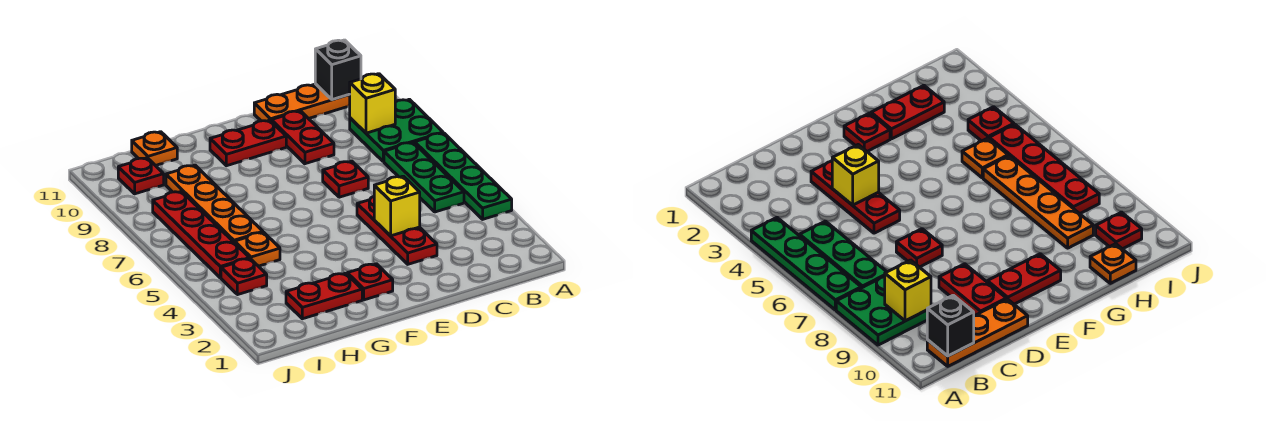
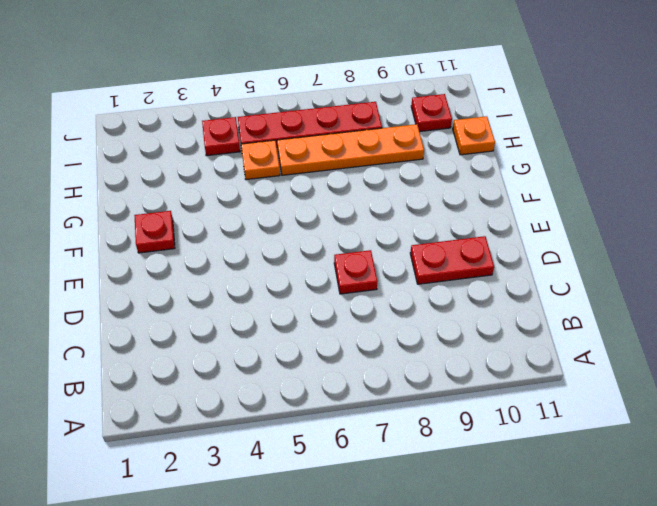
none -> green 1x4 plate [415,133,512,219]
none -> green 2x2 plate [350,99,443,162]
none -> green 1x3 plate [384,143,464,212]

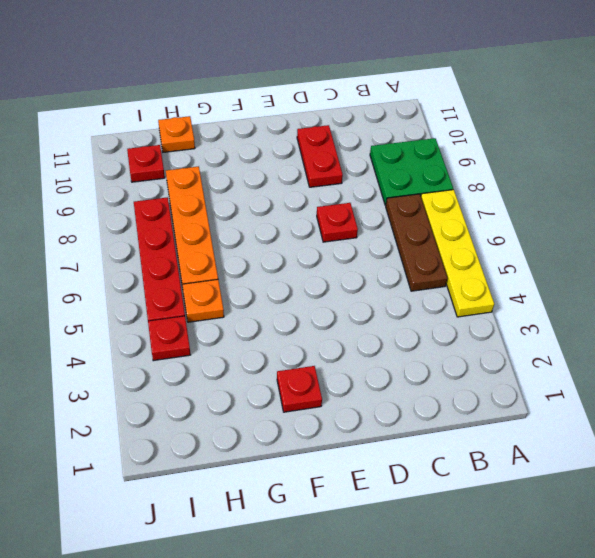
yellow 1x4 plate [421,190,494,317] -> green 1x4 plate [415,133,512,219]
brown 1x3 plate [386,194,447,291] -> green 1x3 plate [384,143,464,212]
none -> orange 1x3 plate [254,84,350,121]
none -> red 1x3 plate [357,196,437,264]
none -> red 1x2 plate [210,120,286,166]

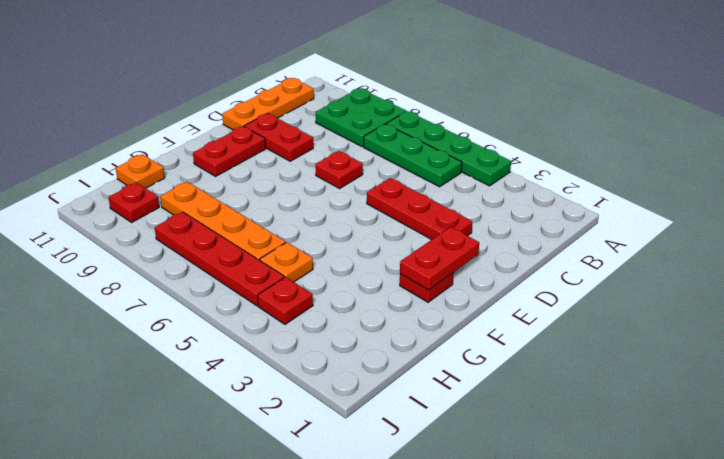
red 1x2 plate [400,227,479,290] -> red 1x2 plate moved to [286,273,362,319]
none -> yellow 1x1 brick [349,74,395,133]
none -> black 1x1 brick [315,40,361,100]
none -> yellow 1x1 brick [374,176,420,236]

